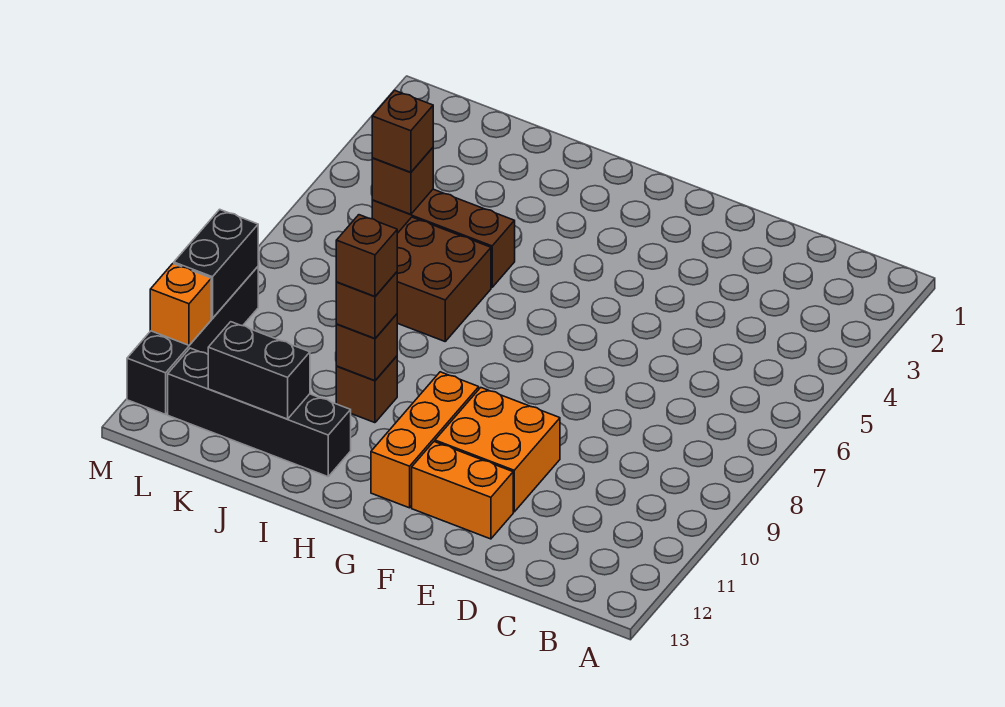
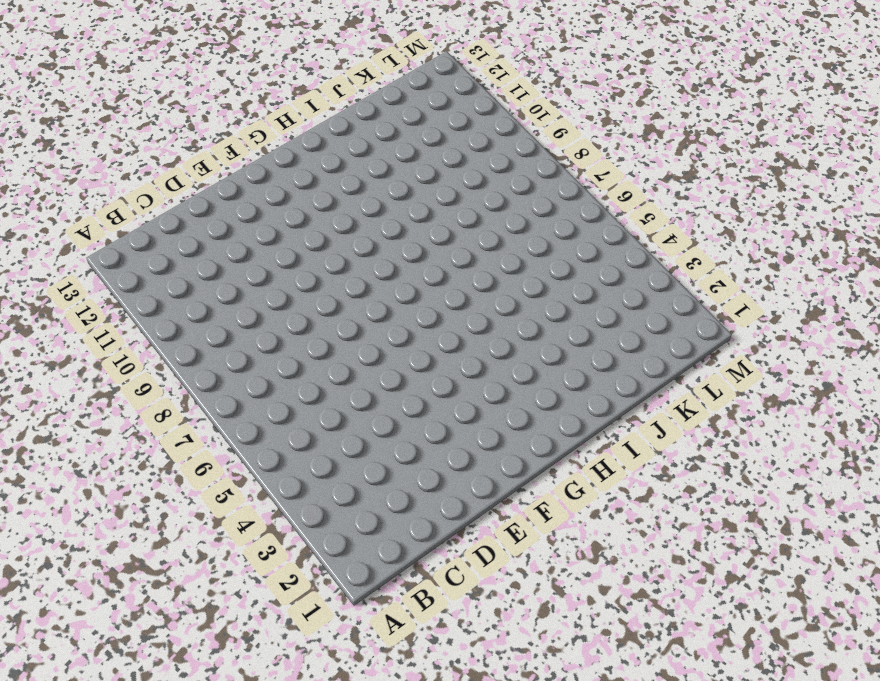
none -> orange 2x2 brick [435,388,560,512]
none -> orange 1x2 brick [412,442,513,539]
none -> orange 1x3 brick [371,372,479,508]

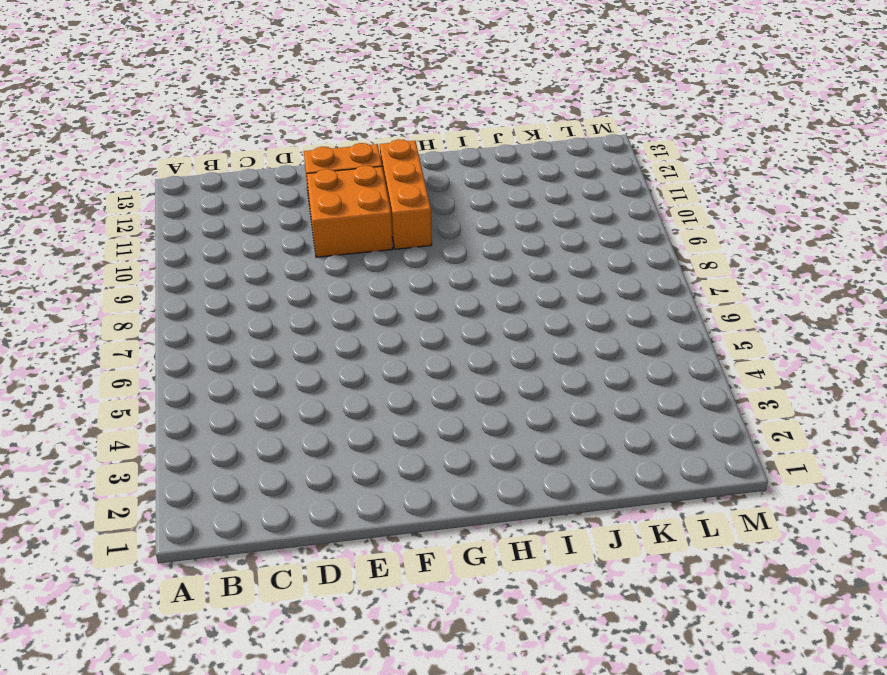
none -> brown 1x3 brick [372,189,515,287]
none -> brown 2x2 brick [397,217,491,341]
none -> brown 1x1 brick [336,356,397,423]

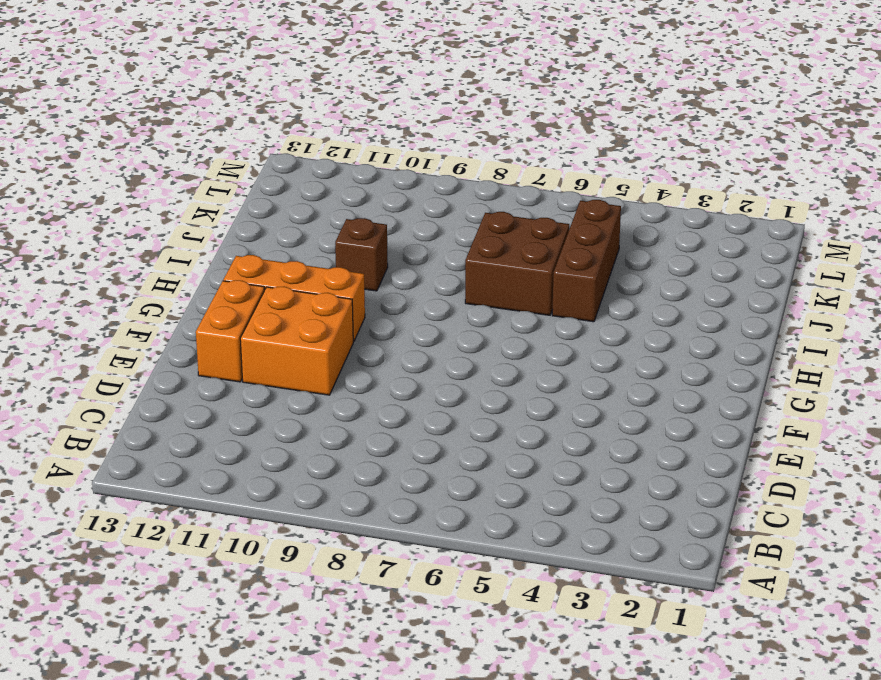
none -> black 1x4 brick [168,348,351,477]
none -> black 1x4 brick [127,267,258,414]
none -> brown 1x1 brick [336,314,397,381]

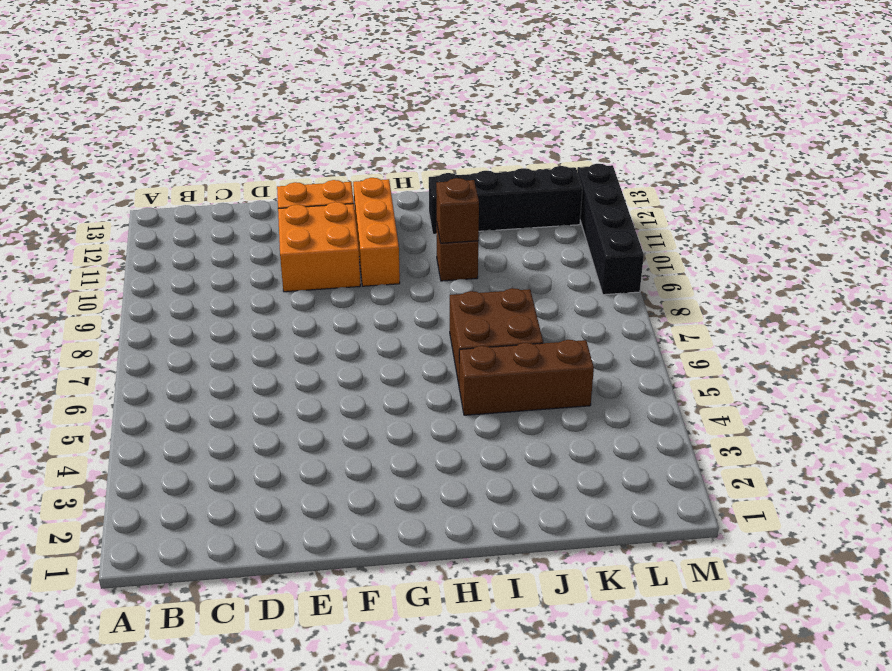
none -> black 1x2 brick [208,322,310,419]
none -> brown 1x1 brick [372,148,433,215]
none -> black 1x2 brick [174,209,258,318]

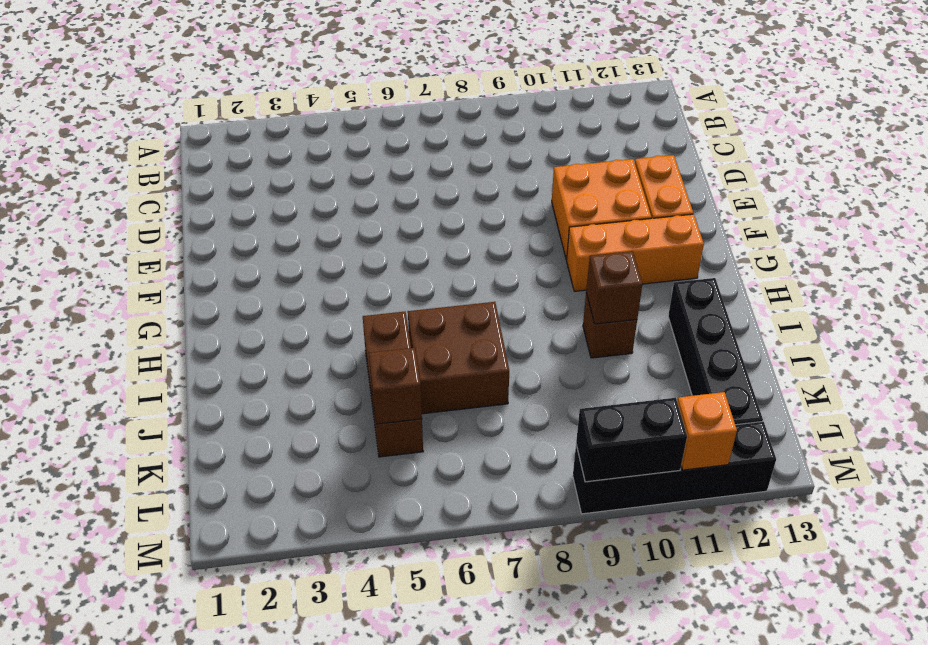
none -> black 1x2 brick [208,322,310,419]
none -> brown 1x1 brick [336,272,397,338]
none -> brown 1x1 brick [372,90,433,172]

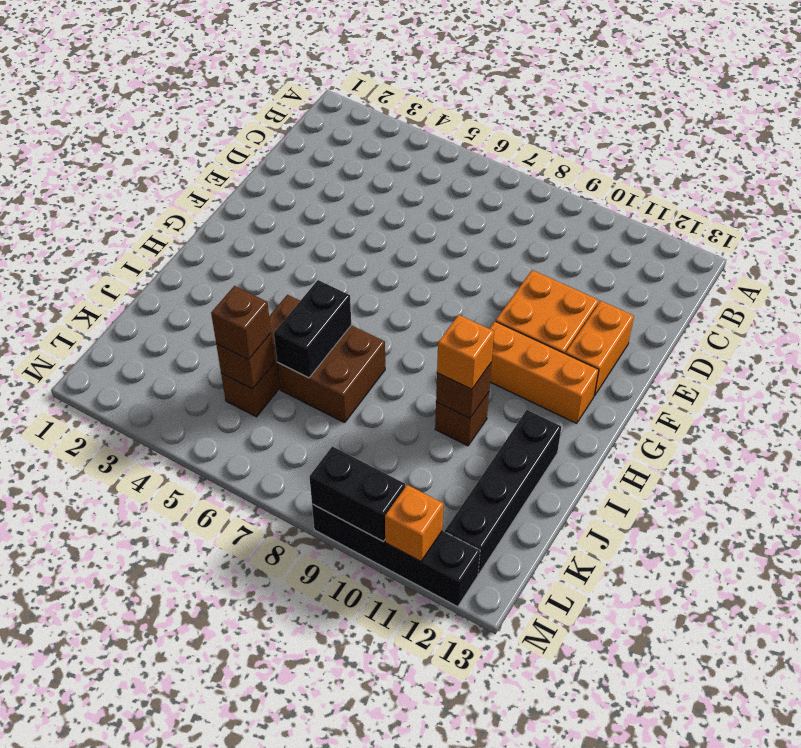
black 1x2 brick [274,280,351,378] -> black 1x2 brick moved to [208,322,310,419]
orange 1x1 brick [437,315,494,389] -> brown 1x1 brick [336,272,397,338]
none -> brown 1x1 brick [336,215,397,297]

